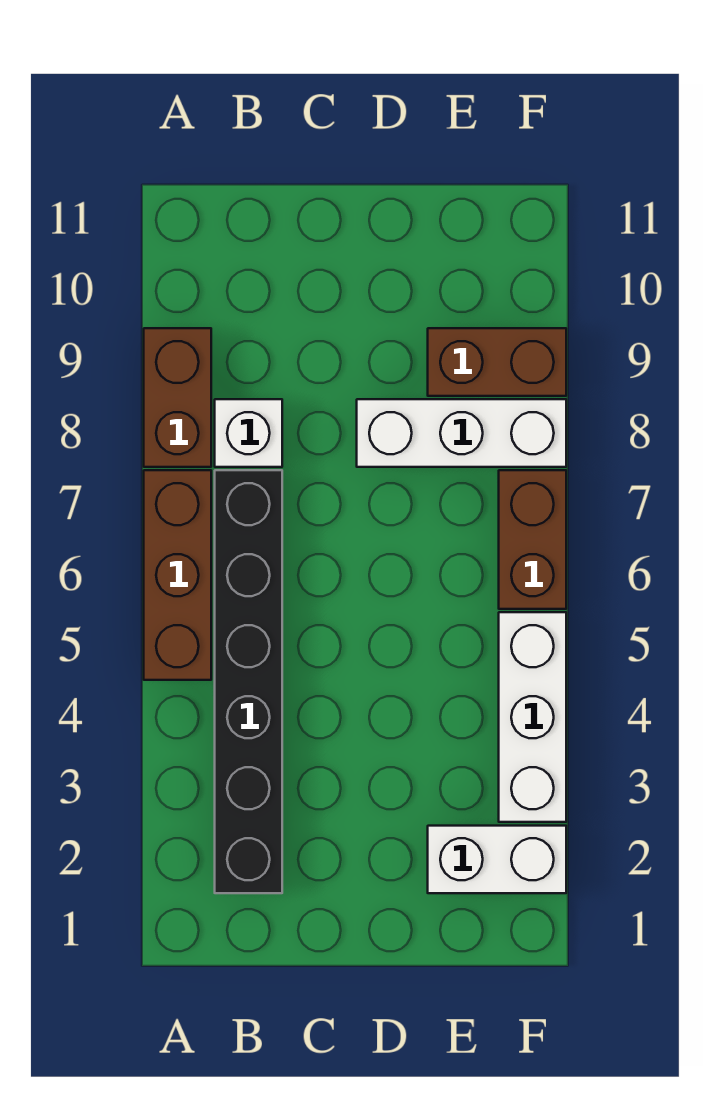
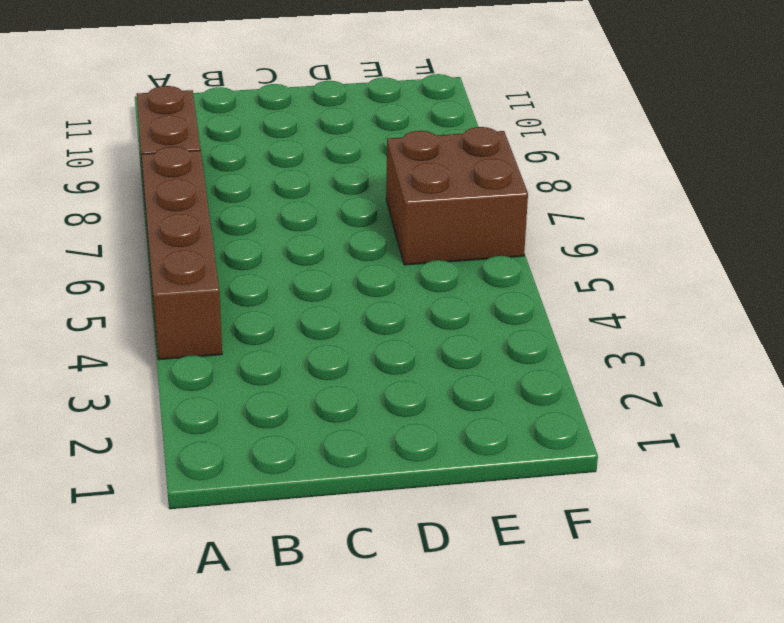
brown 1x4 brick [142,146,222,360] -> brown 1x3 brick [144,470,211,680]
brown 2x2 brick [386,127,528,265] -> brown 1x2 brick [499,470,566,609]
none -> black 1x6 brick [215,470,282,893]
none -> white 1x1 brick [215,399,282,467]

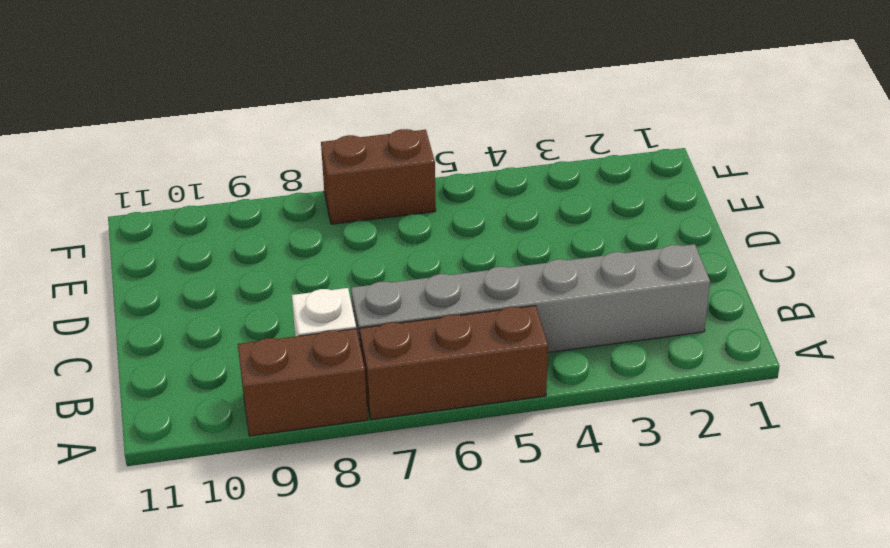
grey 1x6 brick [351,244,710,353] -> black 1x6 brick [215,470,282,893]
none -> white 1x3 brick [357,399,566,467]
none -> white 1x2 brick [428,826,566,893]

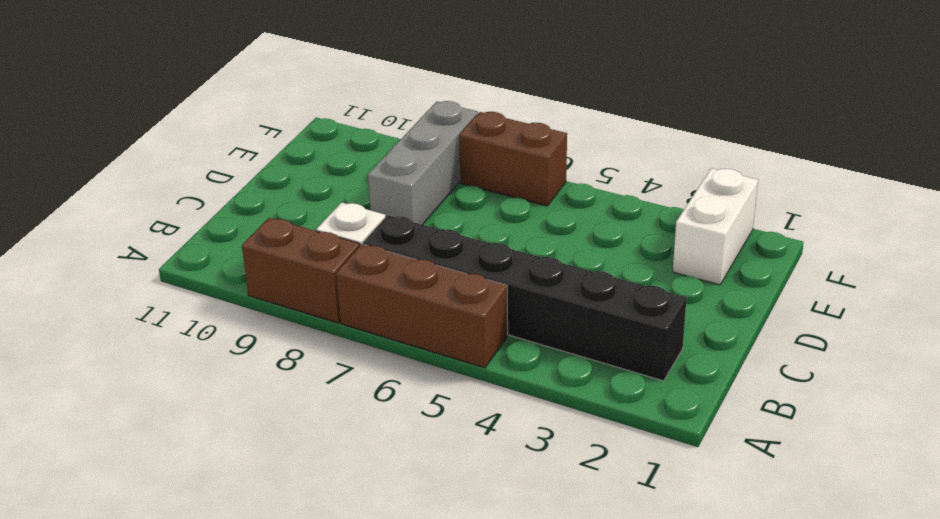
grey 1x3 brick [368,101,478,225] -> white 1x3 brick [357,399,566,467]
none -> brown 1x2 brick [428,328,566,396]
none -> white 1x3 brick [499,612,566,822]

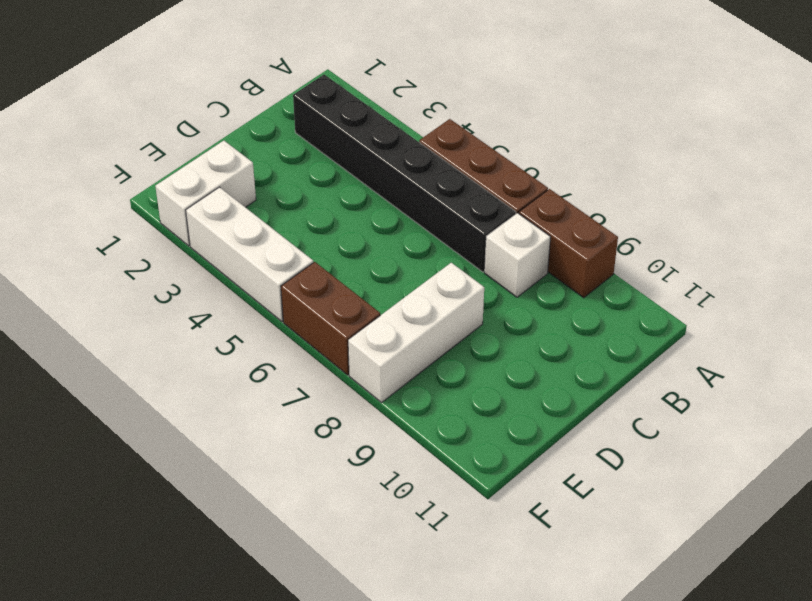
none -> brown 1x2 brick [428,328,566,396]

